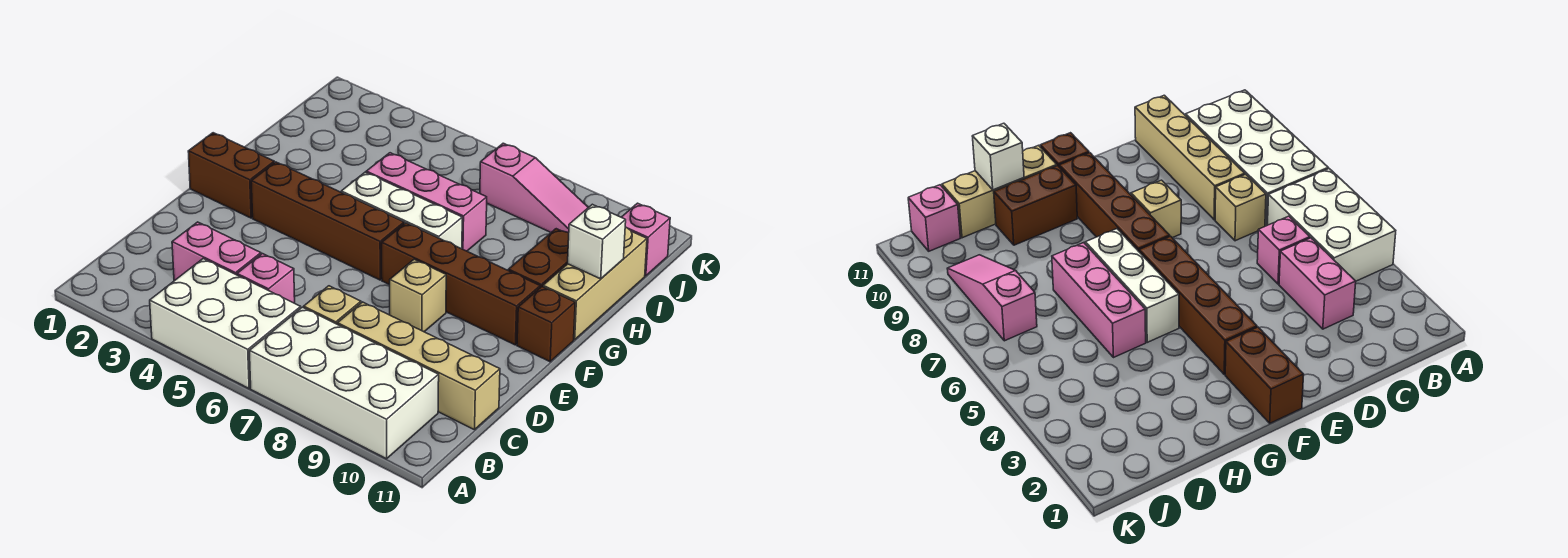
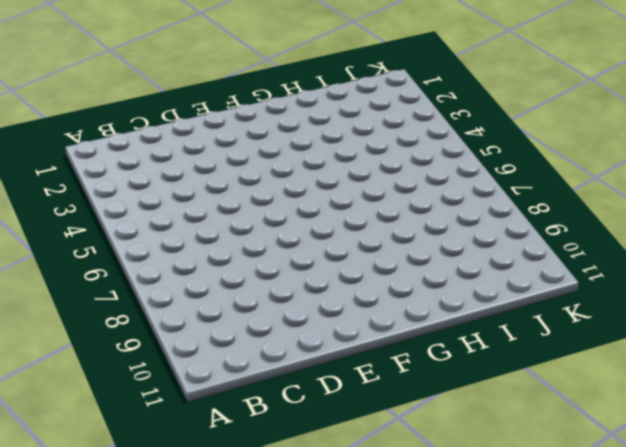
none -> white 2x3 brick [150,259,301,388]
none -> white 2x4 brick [249,307,439,459]
none -> pink 1x2 brick [172,222,261,280]

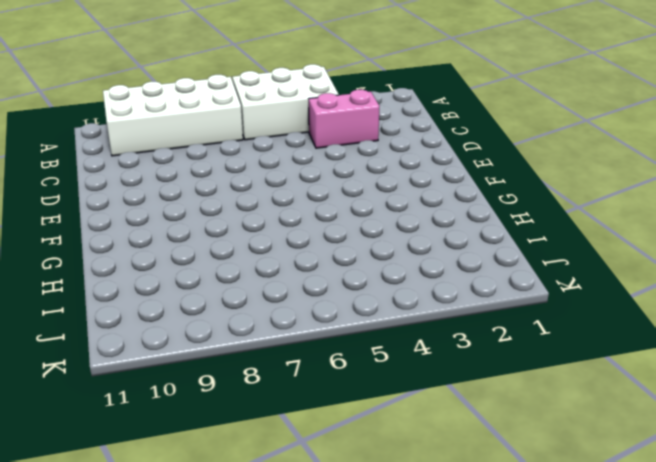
none -> pink 1x1 brick [237,254,295,303]
none -> tan 1x1 brick [304,286,361,324]
none -> tan 1x4 brick [337,302,500,430]

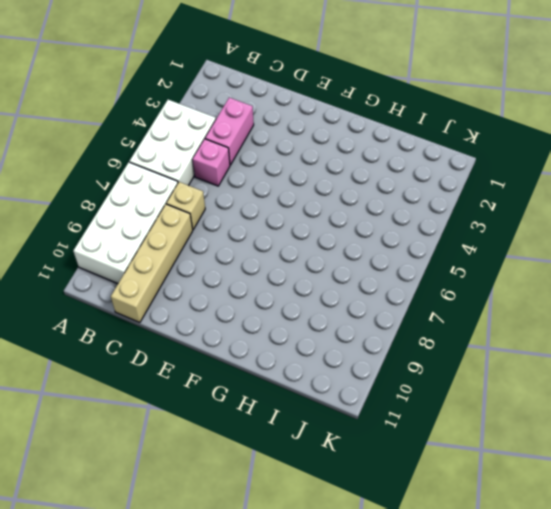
none -> tan 1x1 brick [390,259,446,332]
none -> brown 1x2 brick [188,133,274,218]
none -> brown 1x4 brick [251,162,404,280]

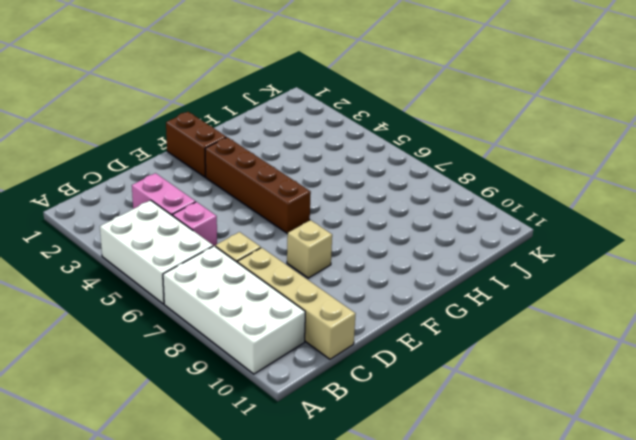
none -> brown 1x4 brick [382,223,540,345]
none -> brown 1x1 brick [517,287,575,362]
none -> white 1x3 brick [341,172,462,249]

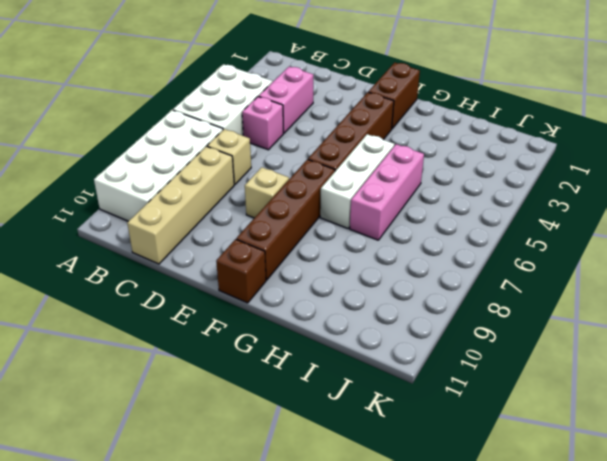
none -> brown 1x2 brick [508,229,569,288]
none -> tan 1x3 brick [543,227,647,340]
none -> pink 1x3 slope [480,143,588,233]

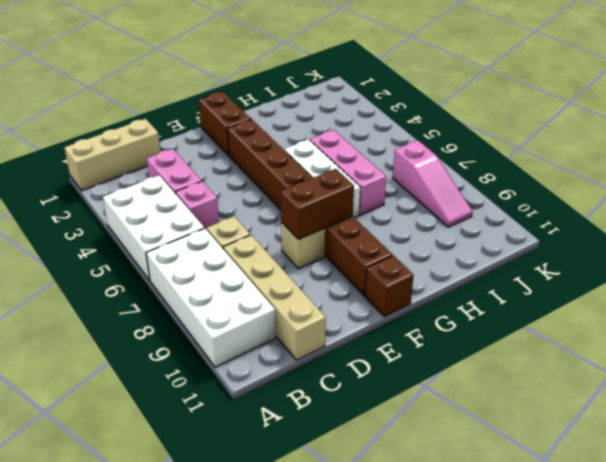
tan 1x3 brick [64,119,161,191] -> tan 1x3 brick moved to [543,227,647,340]
brown 1x2 brick [281,169,354,240] -> brown 1x2 brick moved to [508,229,569,288]
none -> pink 1x1 brick [621,203,670,276]
none -> white 1x1 brick [568,204,626,279]

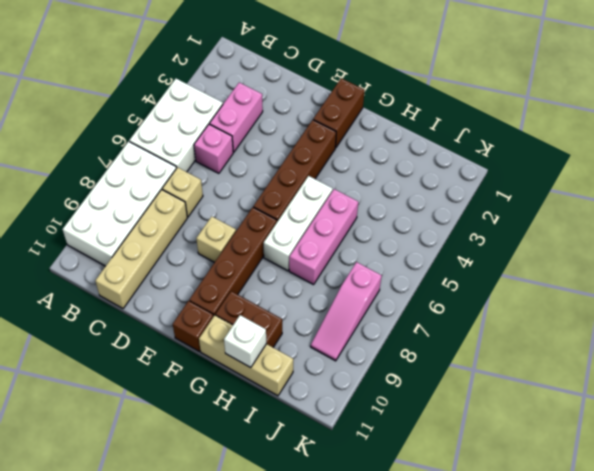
none -> pink 1x1 brick [621,203,670,276]

